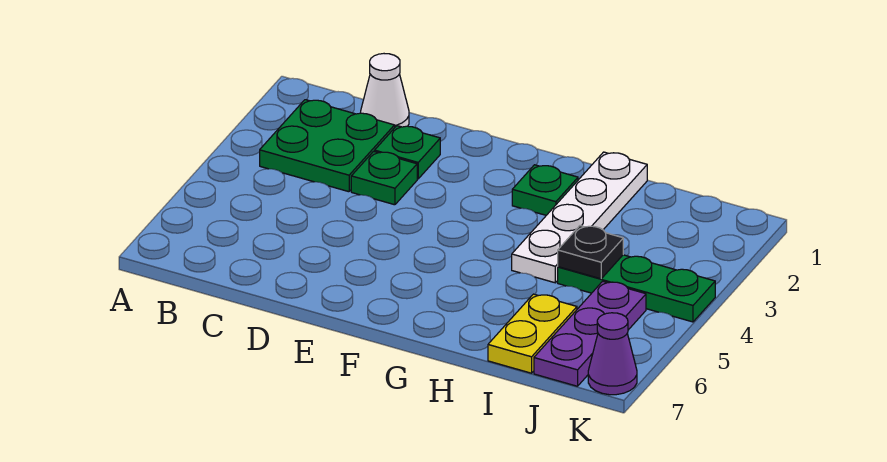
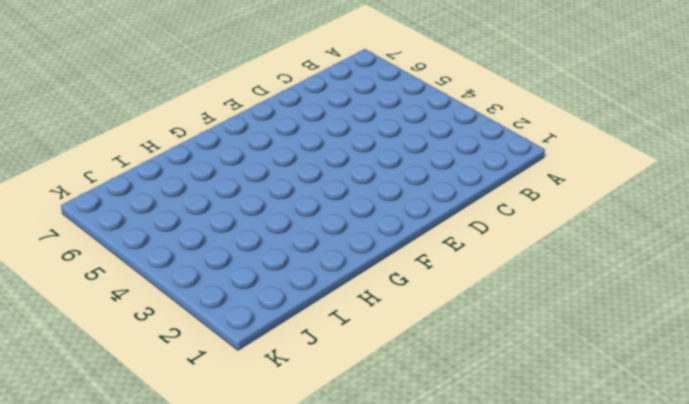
none -> green 2x2 plate [260,100,395,192]
none -> white 1x1 cone [361,54,409,127]

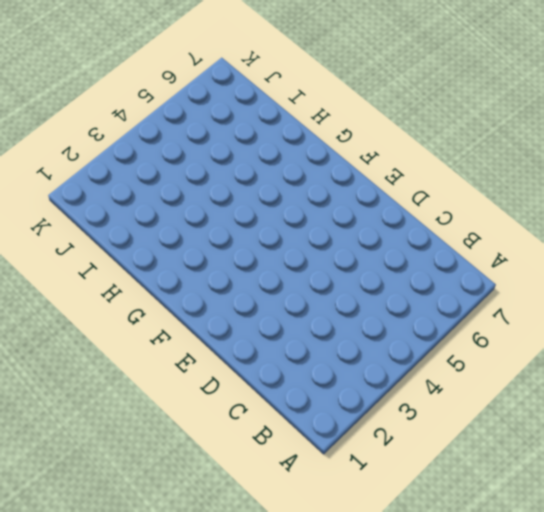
none -> green 2x2 plate [260,100,395,192]
none -> white 1x1 cone [361,54,409,127]

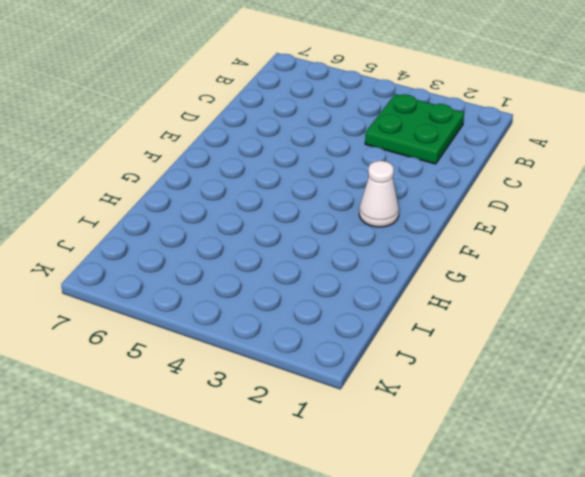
white 1x1 cone [359,161,399,227] -> white 1x1 cone moved to [361,54,409,127]
none -> green 1x1 plate [375,126,440,179]
none -> green 1x1 plate [351,151,417,205]

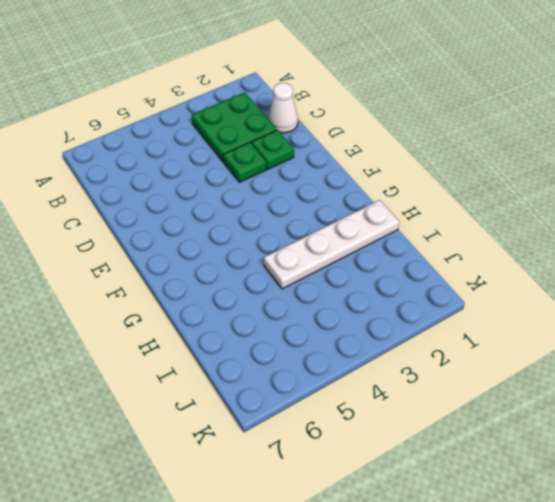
none -> green 1x1 plate [512,165,578,215]
none -> green 1x3 plate [558,255,715,322]

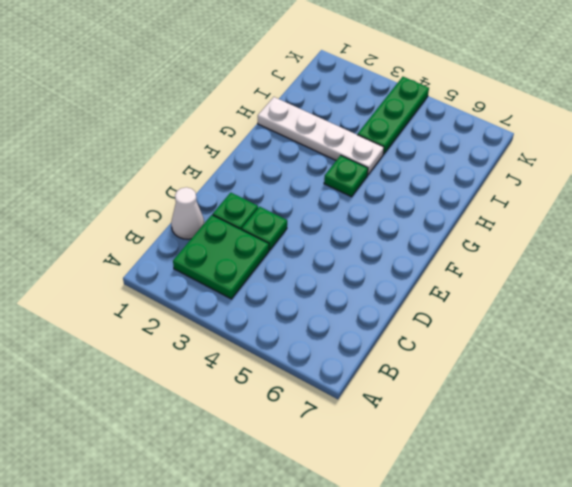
green 1x1 plate [324,155,368,197] -> green 1x1 plate moved to [512,165,578,215]
none -> yellow 1x2 plate [488,294,577,373]
none -> purple 1x3 plate [534,281,646,386]

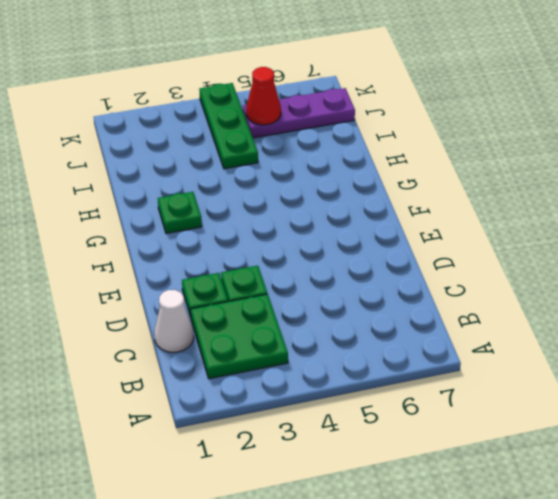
red 1x1 cone [246,67,281,125] -> none
none -> white 1x4 plate [512,152,647,283]
none -> yellow 1x2 plate [488,294,577,373]

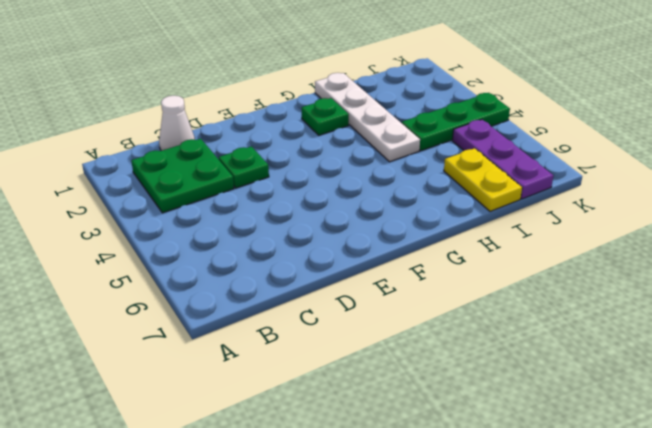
none -> green 1x1 plate [375,126,440,179]
none -> purple 1x1 cone [588,313,637,395]

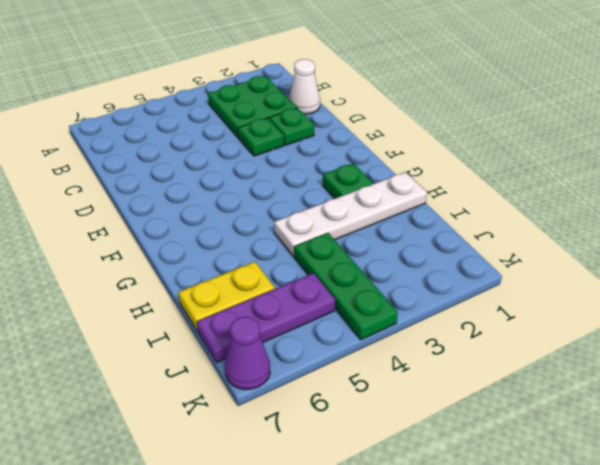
none -> black 1x1 plate [558,226,623,279]

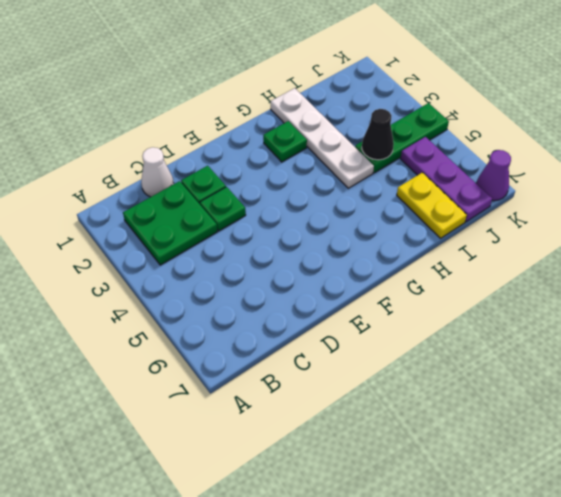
black 1x1 cone [362,109,394,160] -> black 1x1 plate [558,226,623,279]

